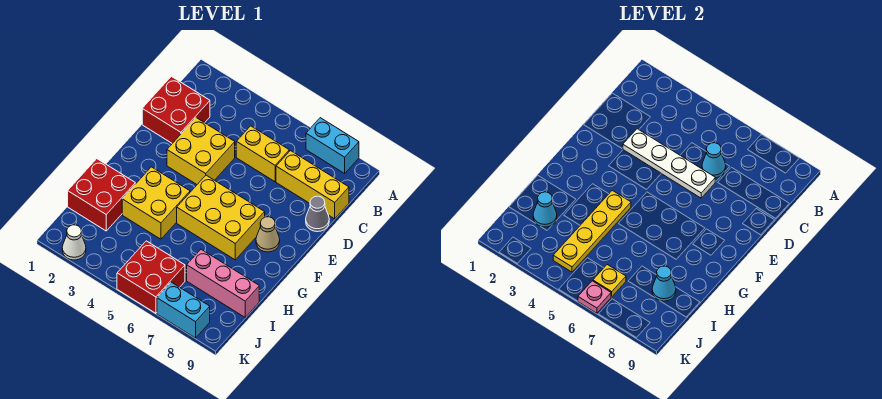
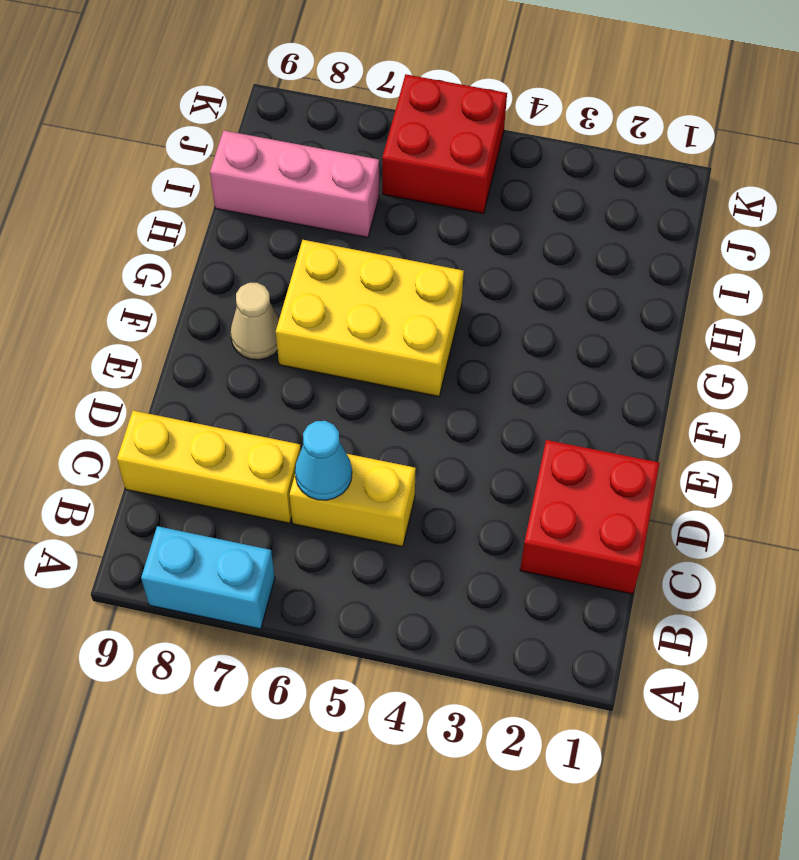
none -> yellow 2x2 brick [167,118,235,184]
none -> grey 1x1 cone [306,196,329,232]
none -> yellow 2x2 brick [122,167,190,239]

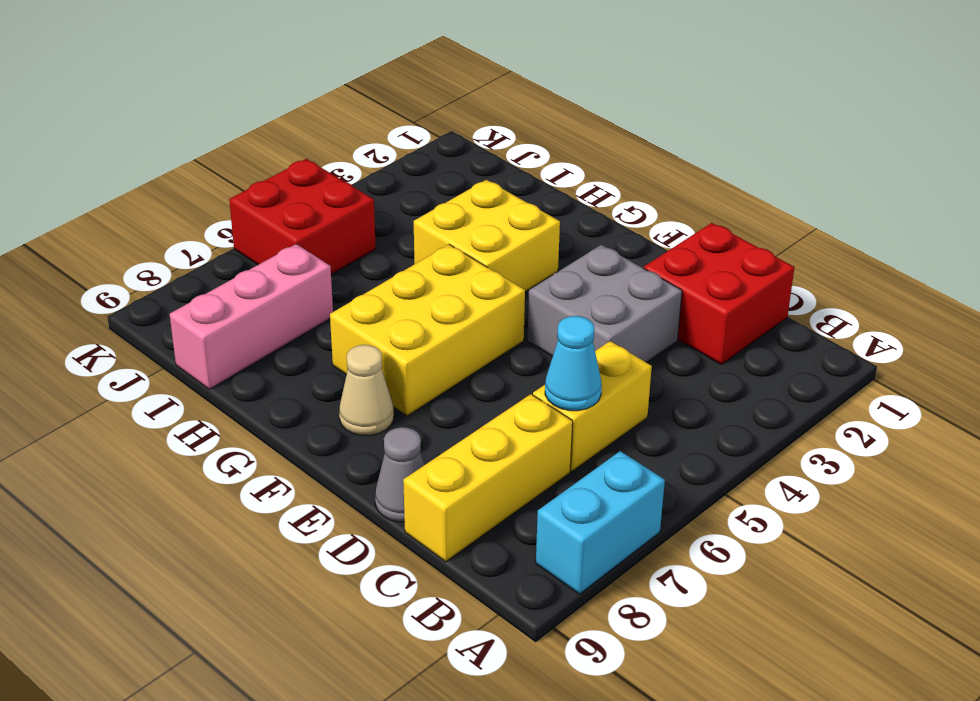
grey 2x2 brick [527,245,682,363] -> yellow 2x2 brick [167,118,235,184]
none -> red 2x2 brick [68,159,135,231]
none -> white 1x1 cone [62,225,86,260]
none -> cyan 1x2 brick [157,282,210,338]

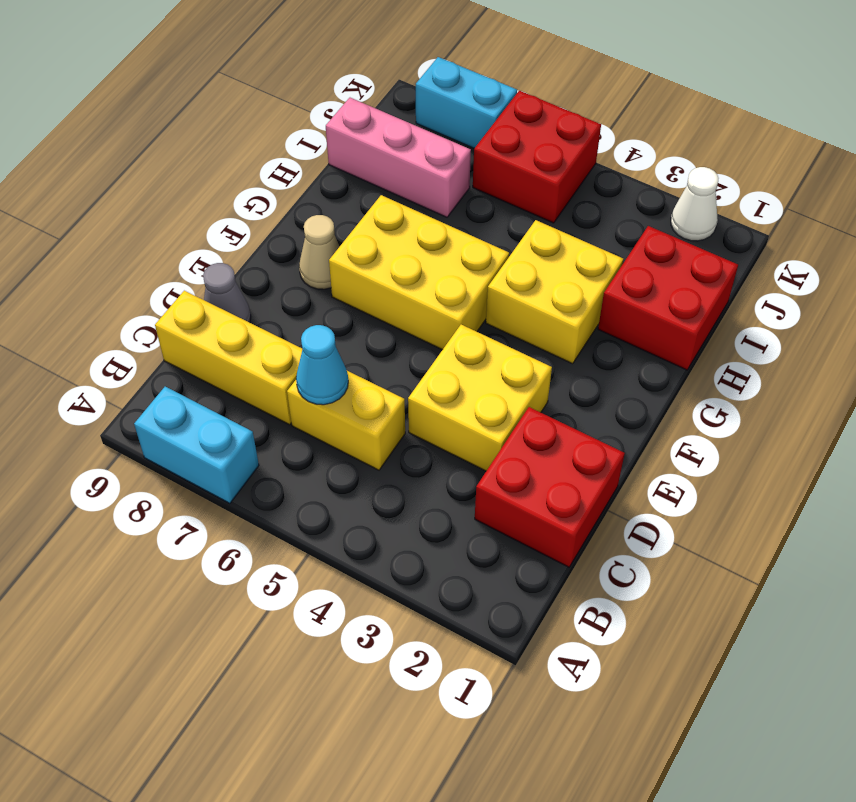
none -> white 1x4 plate [623,129,715,198]
none -> yellow 1x4 plate [553,190,631,272]
none -> cyan 1x1 cone [533,192,557,227]

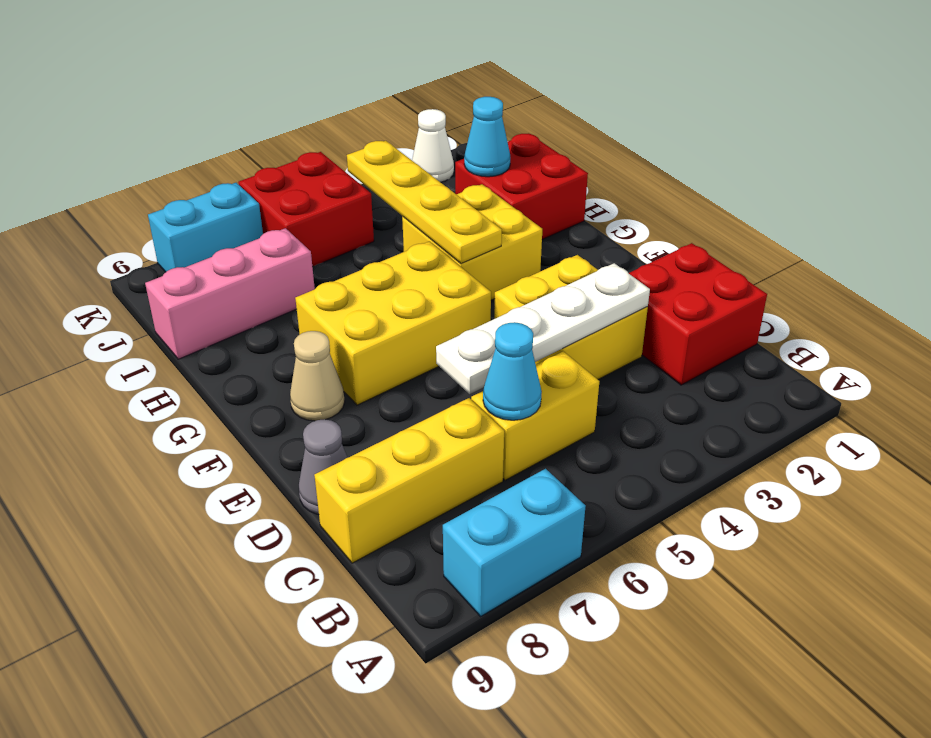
none -> cyan 1x1 cone [652,266,676,301]
none -> yellow 1x1 plate [593,265,626,297]
none -> pink 1x1 plate [578,281,611,313]

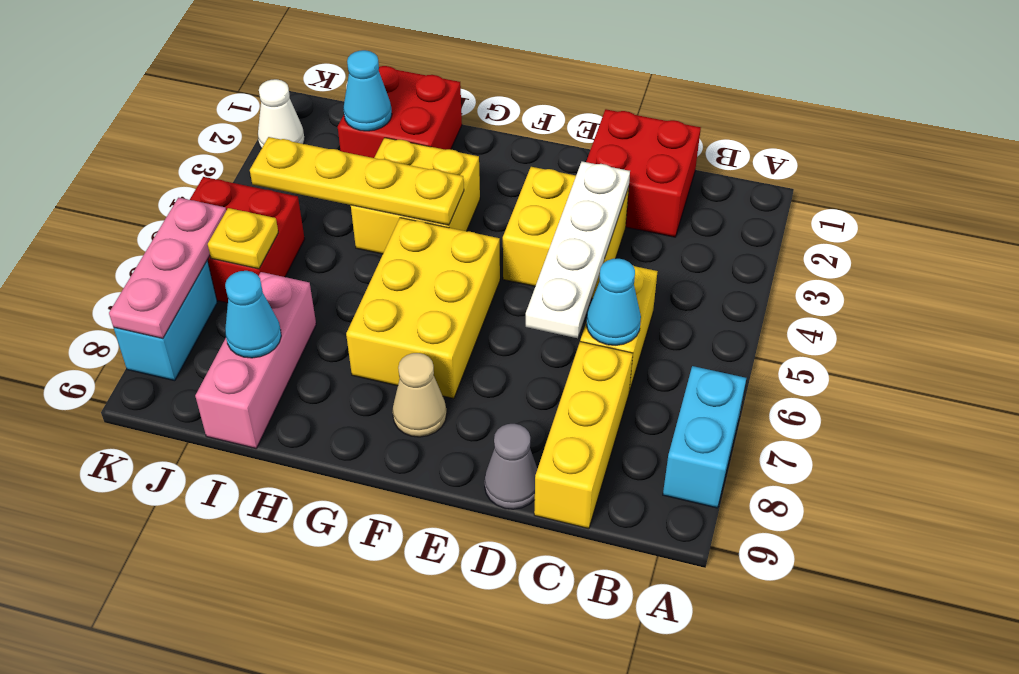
pink 1x3 plate [109,198,226,339] -> pink 1x1 plate [578,281,611,313]

